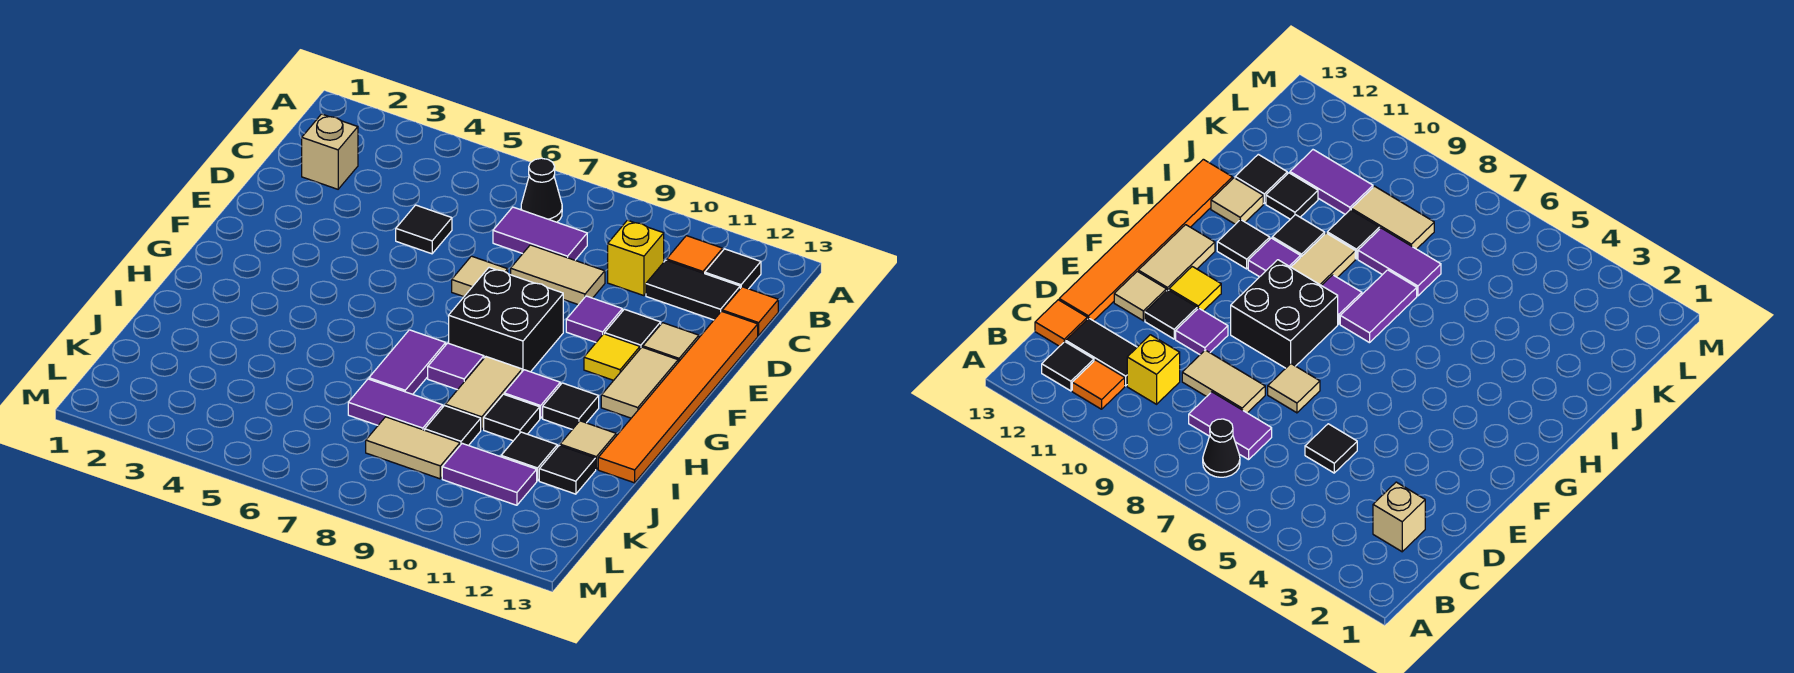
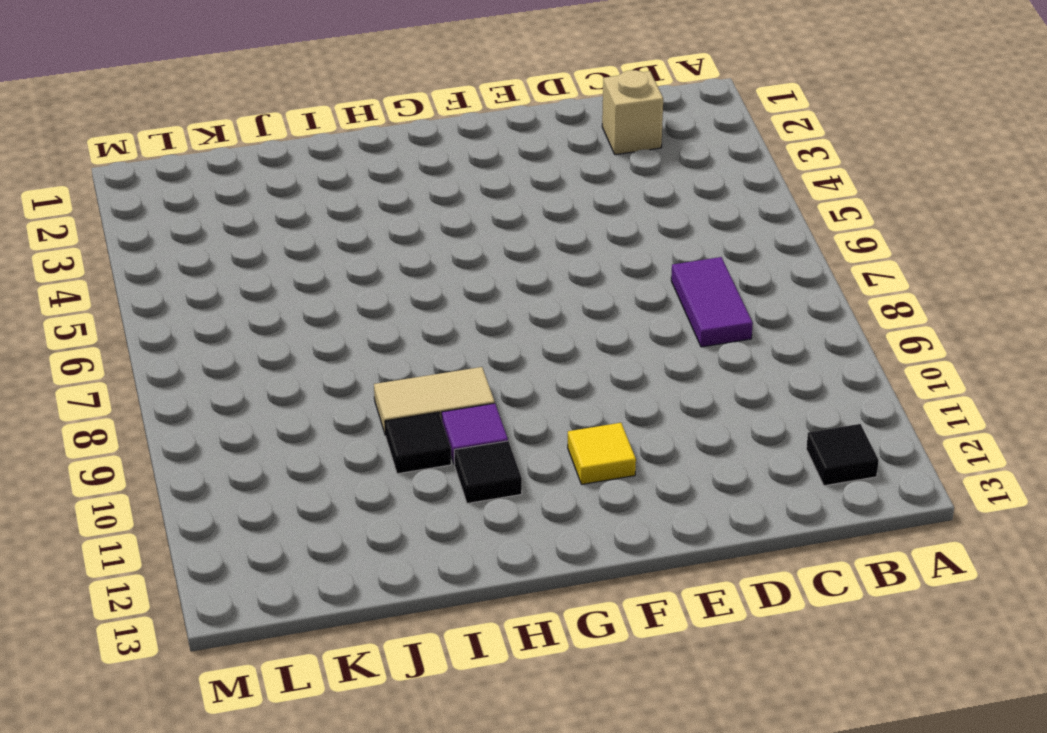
none -> black 1x1 cone [521,158,562,222]
none -> orange 1x1 tile [667,236,723,274]
none -> yellow 1x1 brick [608,220,664,296]
none -> black 1x2 tile [646,260,740,320]

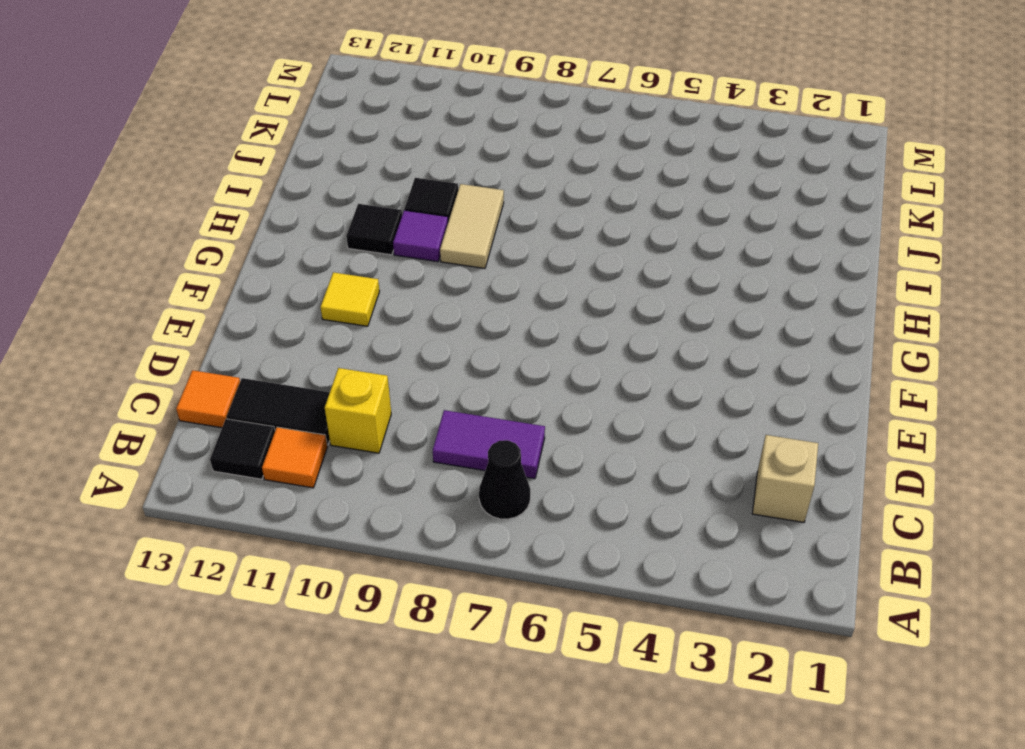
none -> black 1x1 tile [396,205,452,254]
none -> tan 1x2 tile [511,245,605,305]
none -> orange 1x6 tile [598,311,758,483]
none -> tan 1x1 tile [452,256,508,297]

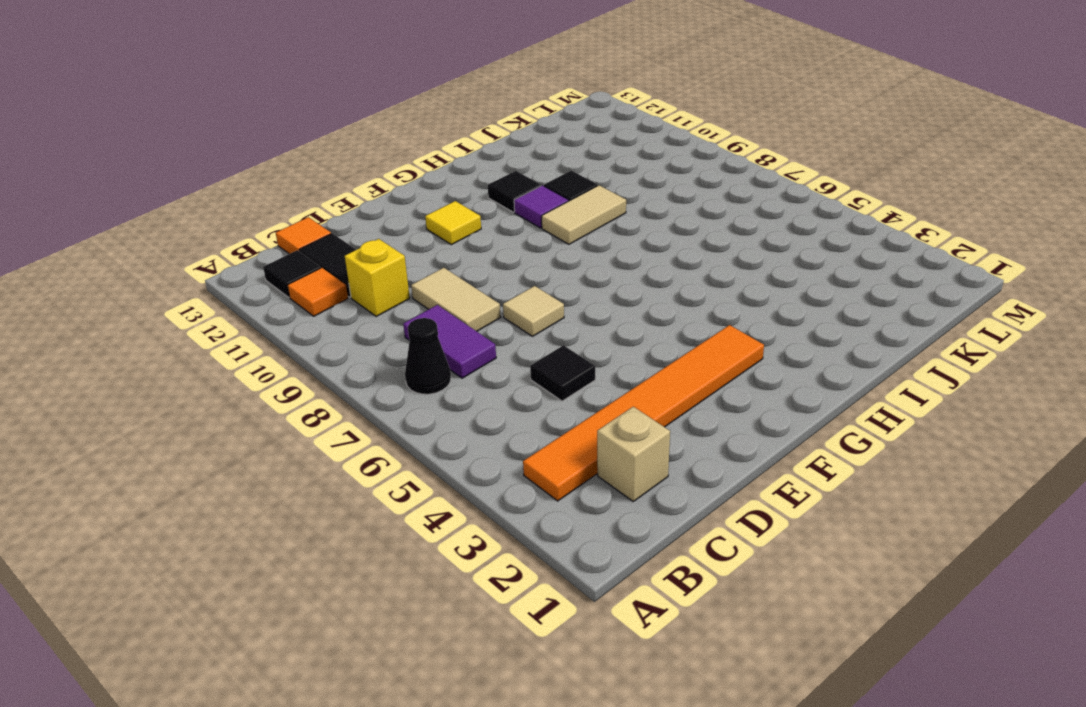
orange 1x6 tile [523,325,764,501] -> orange 1x6 tile moved to [598,311,758,483]
none -> purple 1x1 tile [566,296,622,342]
none -> black 1x1 tile [605,309,661,349]
none -> tan 1x1 tile [643,323,699,362]
none -> black 2x2 brick [449,268,563,372]

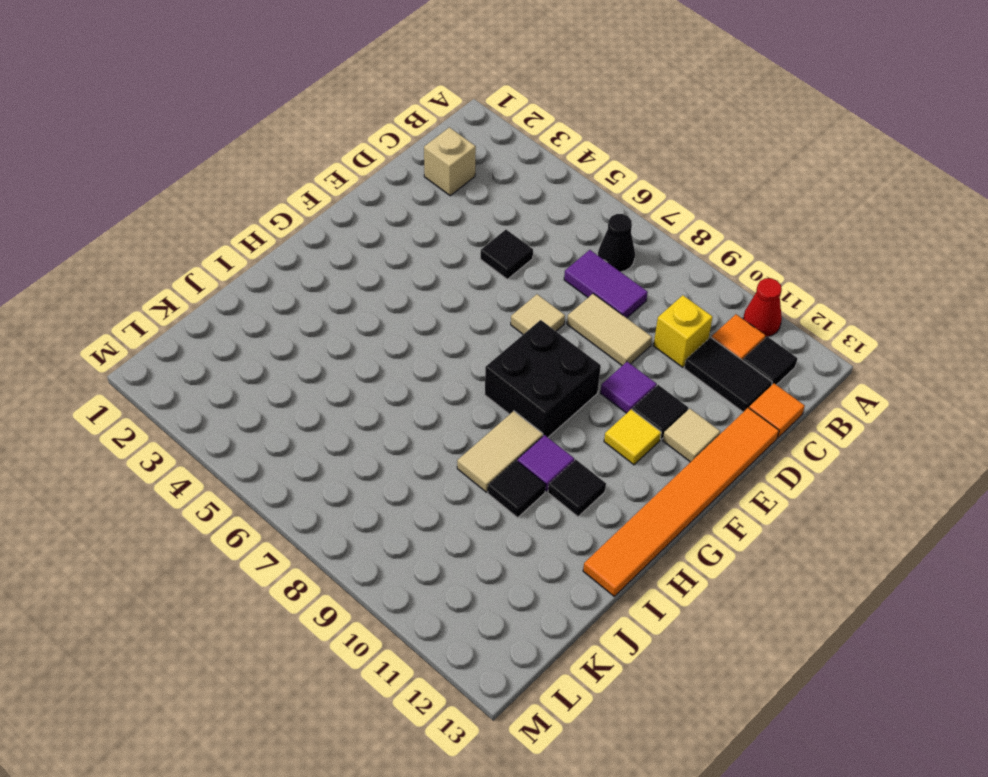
red 1x1 cone [743,278,782,337] -> none
none -> tan 1x2 tile [601,347,678,418]
none -> purple 1x2 tile [369,330,446,394]
none -> purple 1x1 tile [428,343,484,390]
none -> tan 1x1 tile [560,421,616,470]

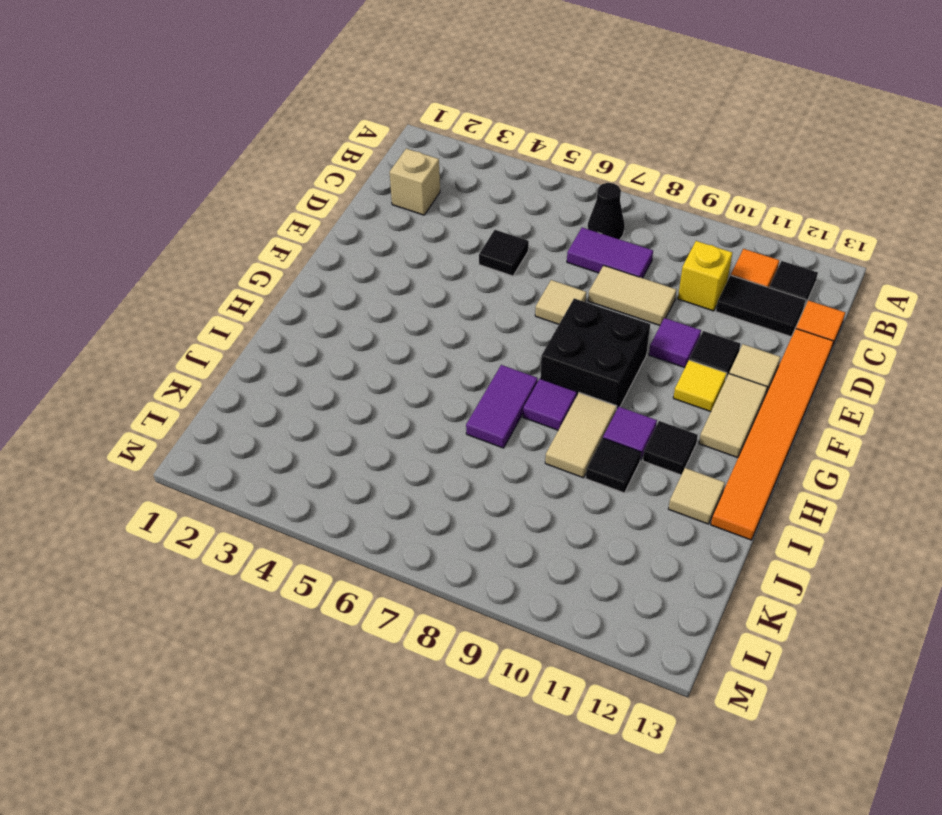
none -> purple 1x2 tile [348,379,443,430]
none -> black 1x1 tile [425,406,481,446]
none -> black 1x1 tile [501,432,557,481]
none -> black 1x1 tile [539,445,596,494]

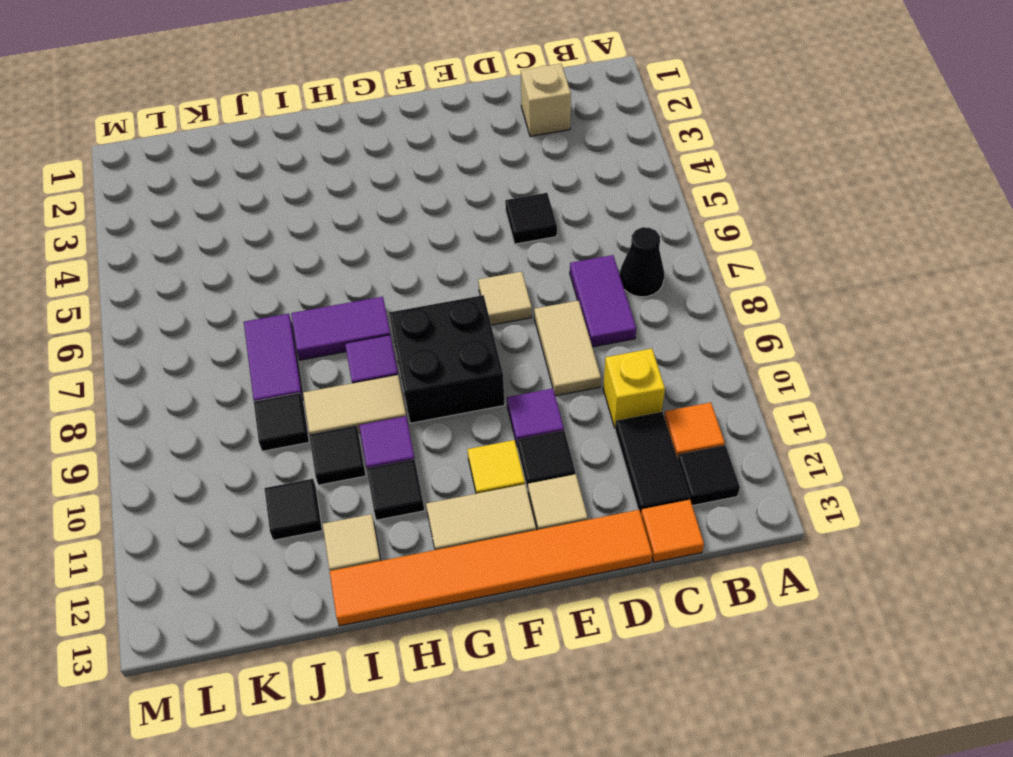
none -> black 1x1 tile [539,445,596,494]
none -> tan 1x2 tile [366,417,460,479]
none -> purple 1x2 tile [442,443,537,505]

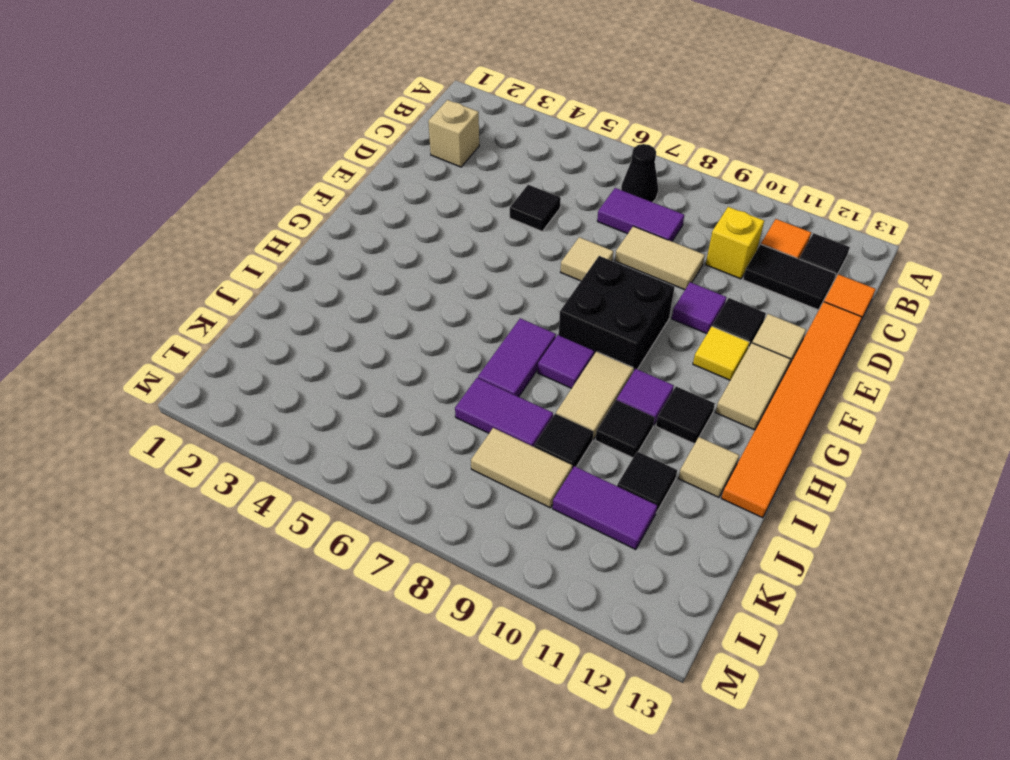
none -> black 1x1 tile [539,445,596,494]

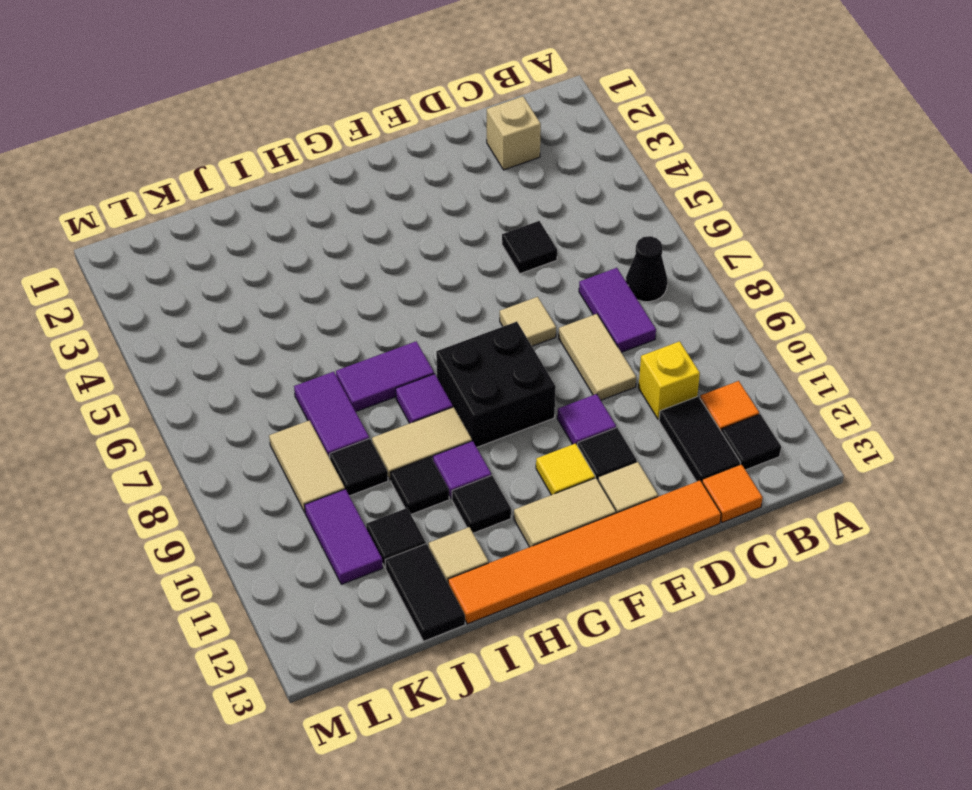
black 1x2 tile [385,544,465,641] -> black 1x1 tile [539,445,596,494]

